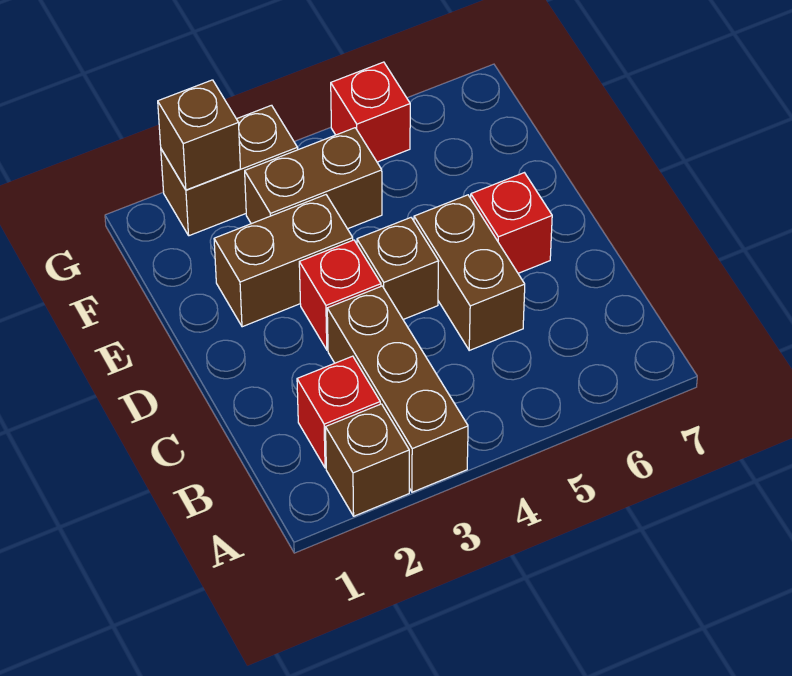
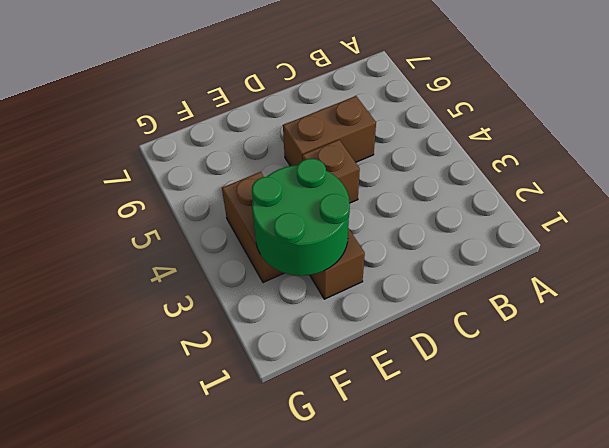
green 2x2 round brick [252,159,350,276] -> none
none -> brown 1x1 brick [326,404,409,516]
none -> brown 1x3 brick [327,286,468,492]
none -> red 1x1 brick [297,356,380,468]

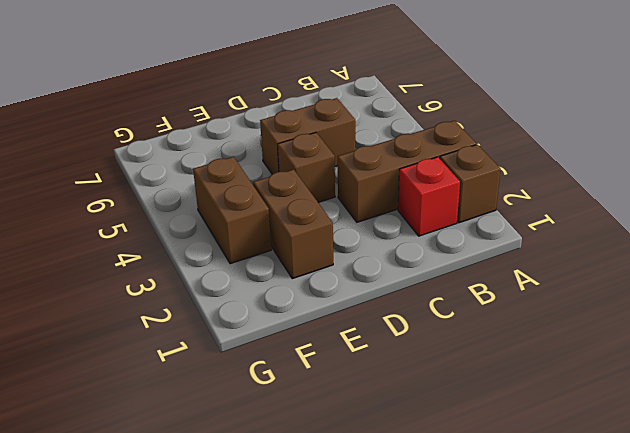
none -> red 1x1 brick [299,240,381,350]
none -> red 1x1 brick [471,173,552,273]
none -> brown 1x2 brick [161,105,298,236]

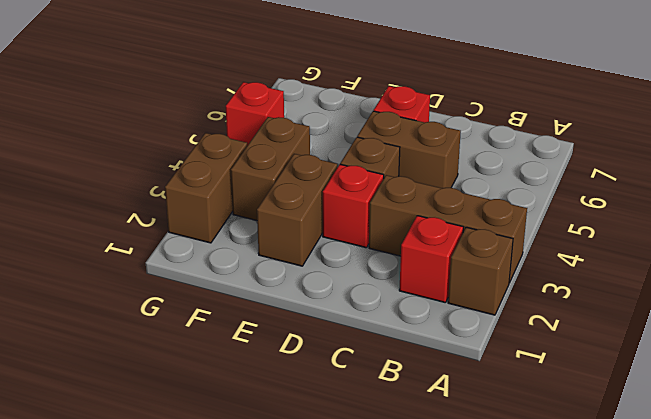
none -> brown 1x1 brick [158,80,240,190]

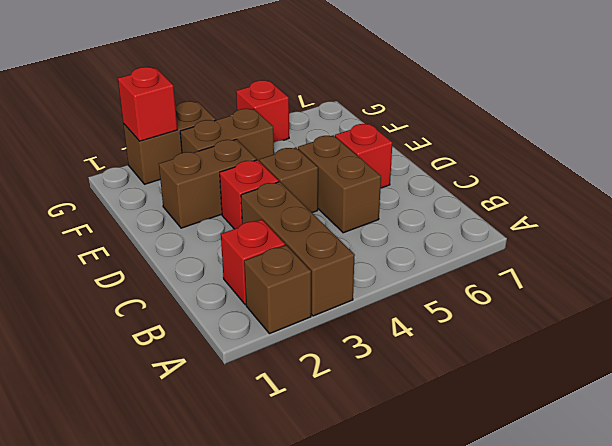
red 1x1 brick [118,67,177,141] -> brown 1x1 brick [158,80,240,190]

